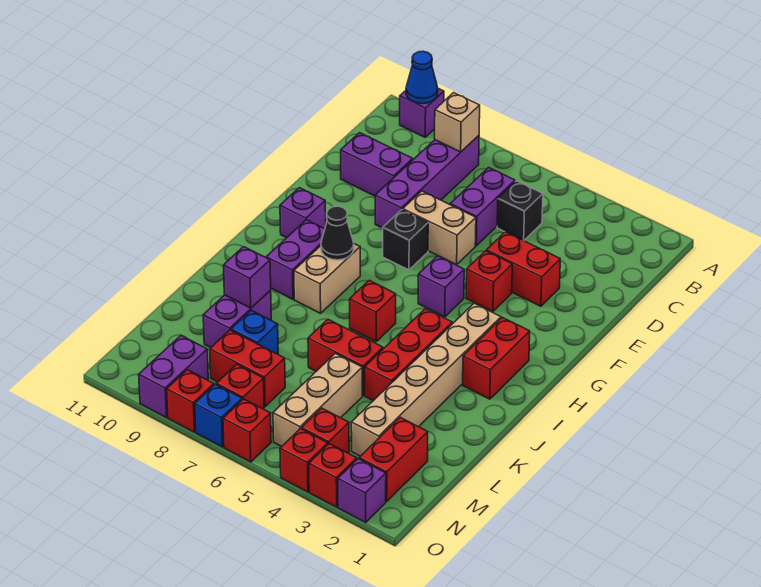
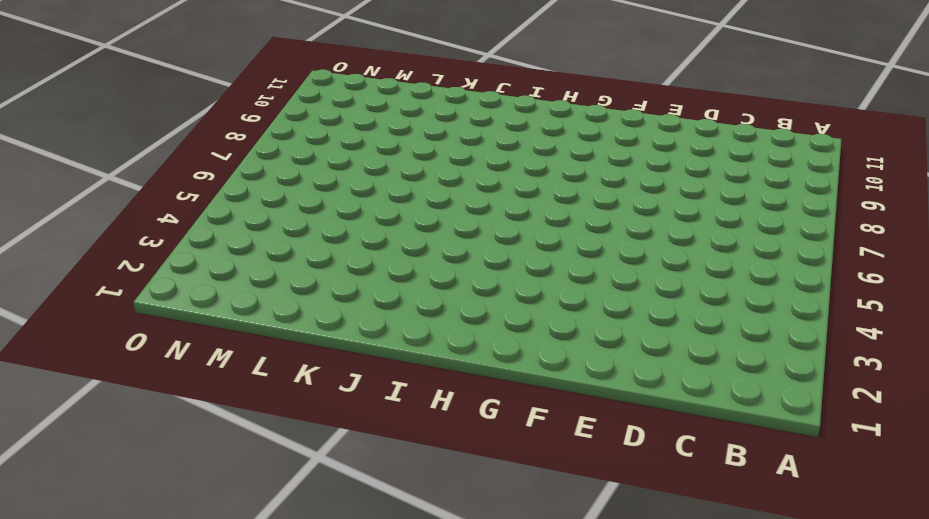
none -> purple 1x1 brick [400,89,444,137]
none -> purple 1x4 brick [375,136,479,228]
none -> black 1x1 brick [497,181,543,240]
none -> purple 1x2 brick [450,167,515,246]

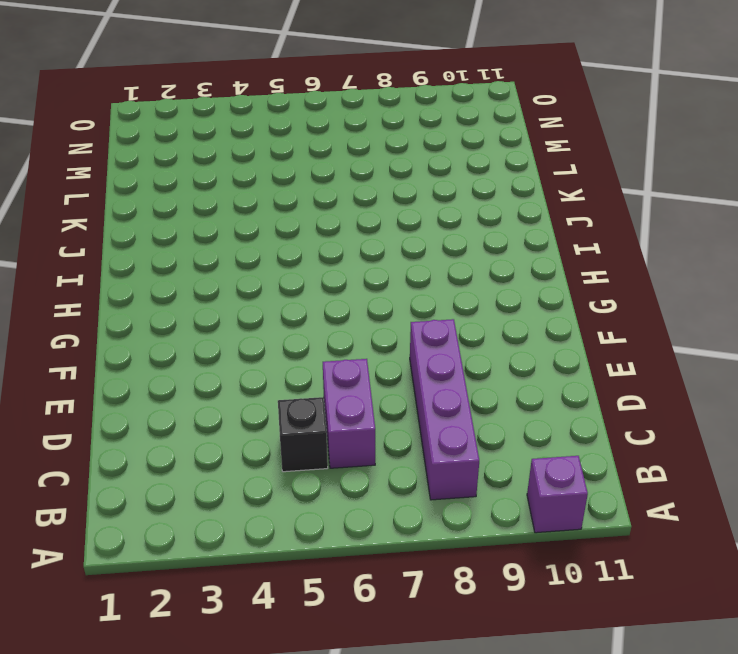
none -> purple 1x2 brick [341,133,413,196]
none -> red 1x2 brick [487,232,560,306]
none -> tan 1x2 brick [403,191,476,265]
none -> red 1x1 brick [466,251,512,312]

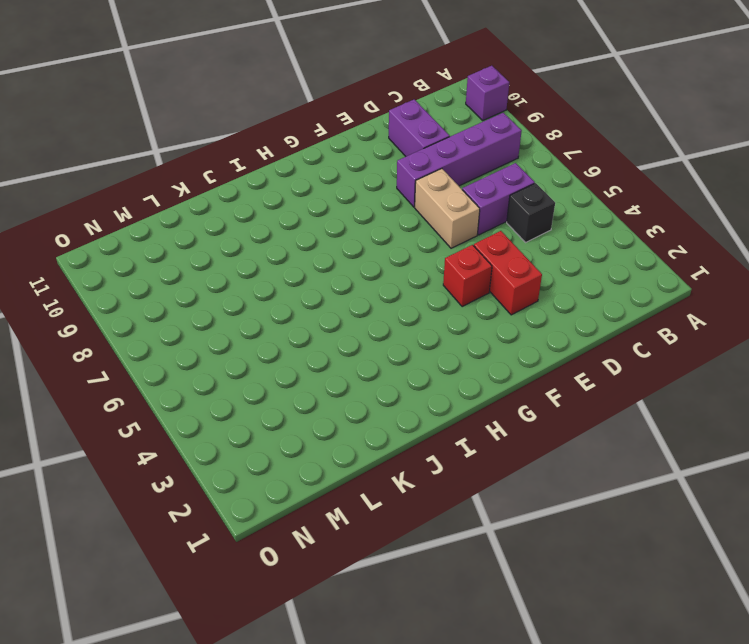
none -> black 1x1 brick [383,210,428,270]
none -> purple 1x1 brick [418,256,464,317]
none -> purple 1x1 brick [280,188,326,238]
none -> red 1x2 brick [463,318,530,399]

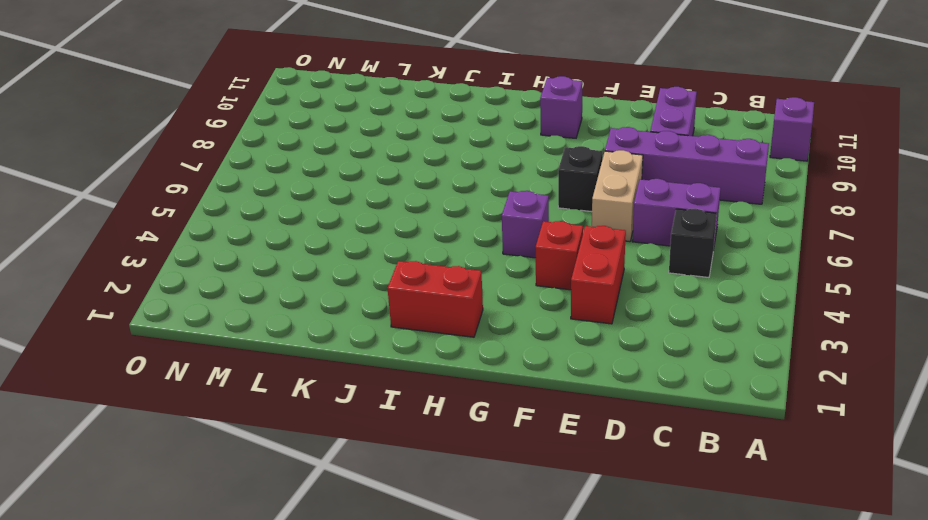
none -> tan 1x6 brick [351,303,501,456]
none -> tan 1x2 brick [294,244,360,313]
none -> purple 1x2 brick [266,220,325,299]
none -> red 1x3 brick [365,309,452,401]

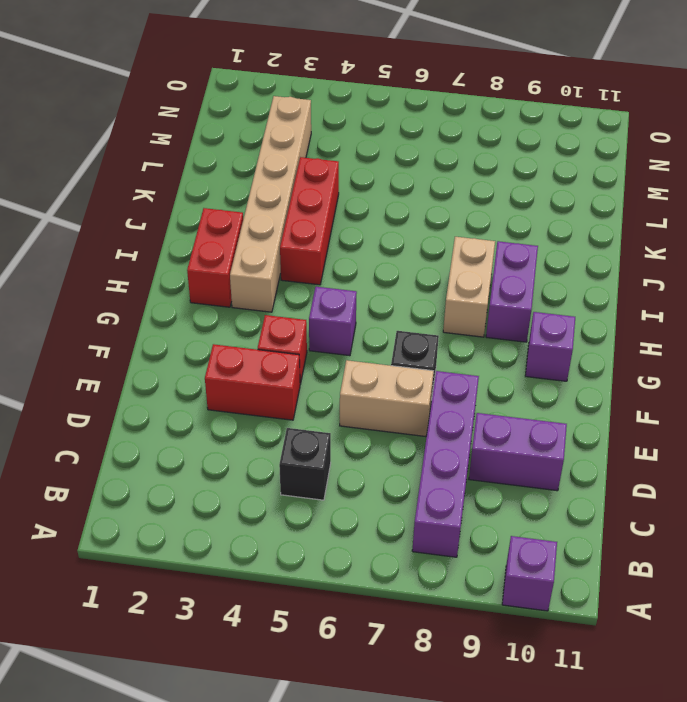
none -> purple 1x2 brick [450,167,515,246]
none -> red 1x1 brick [350,280,396,341]
none -> red 1x2 brick [308,319,383,395]
none -> purple 1x2 brick [203,290,271,348]

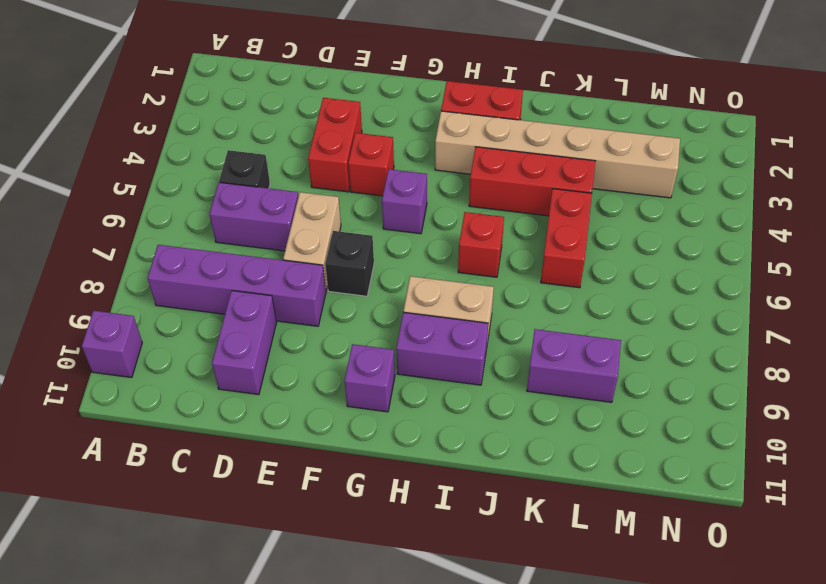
none -> tan 1x3 brick [273,353,362,447]
none -> blue 1x1 brick [231,310,278,354]
none -> red 1x2 brick [359,417,428,501]
none -> red 1x2 brick [210,330,285,406]

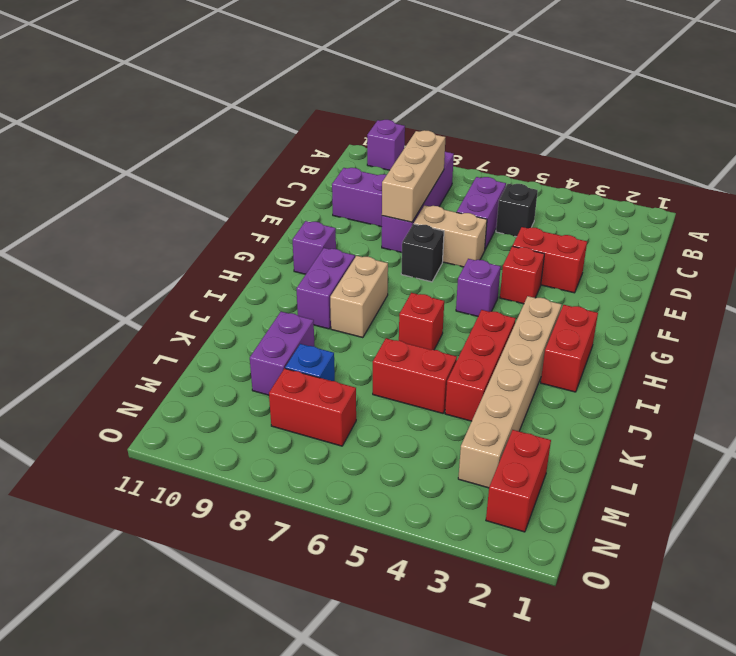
tan 1x3 brick [382,130,446,222] -> tan 1x3 brick moved to [273,353,362,447]
none -> red 1x1 brick [302,408,349,453]
none -> red 1x1 brick [216,364,264,409]
none -> purple 1x2 brick [139,335,208,418]
none -> purple 1x1 brick [338,459,386,522]

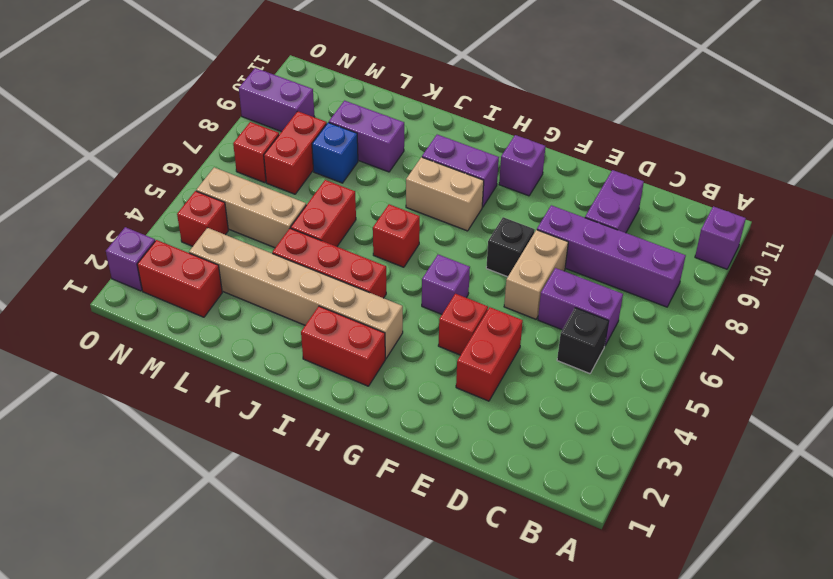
none -> red 1x1 brick [309,444,357,507]
none -> red 1x1 brick [280,429,328,492]
none -> red 1x1 brick [223,399,271,462]
none -> blue 1x1 brick [195,384,242,447]

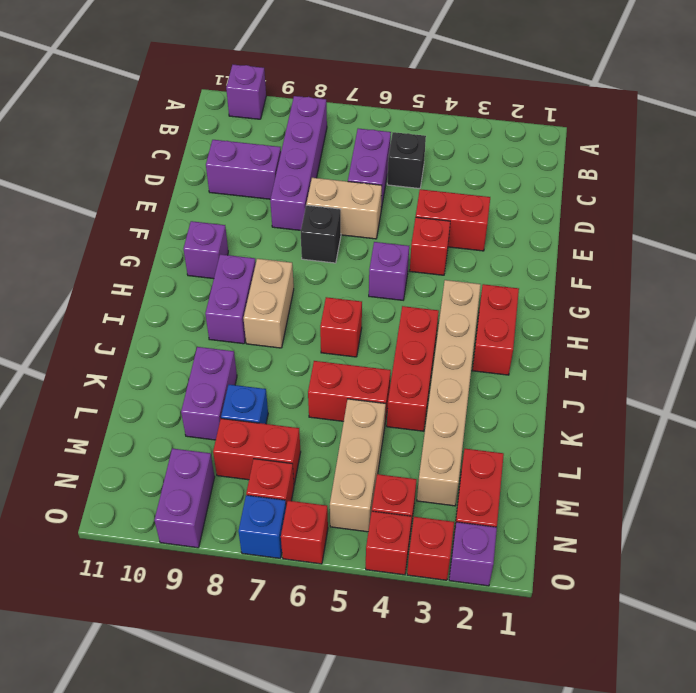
none -> red 1x1 brick [167,370,214,432]
none -> blue 1x1 cone [406,51,438,104]
none -> tan 1x1 brick [435,93,480,152]
none -> black 1x1 cone [321,206,354,260]

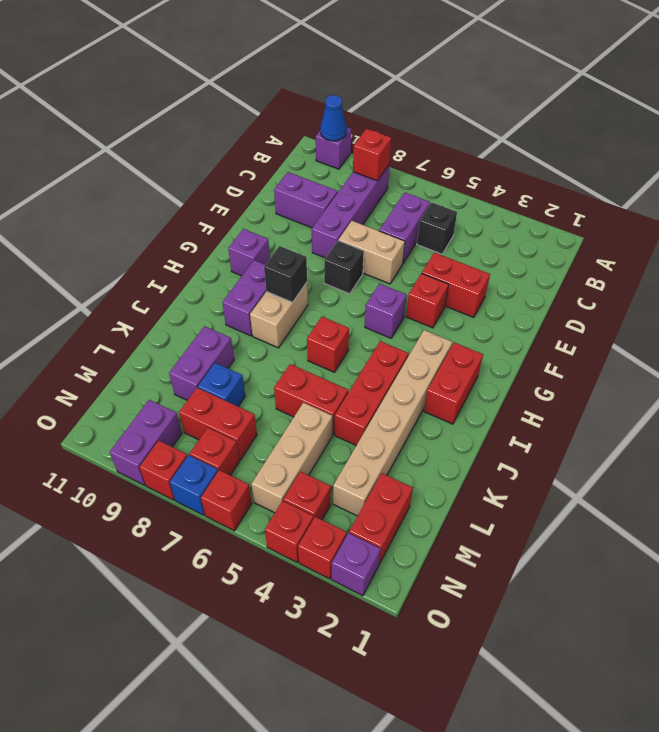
red 1x1 brick [353,129,391,181] -> tan 1x1 brick [435,93,480,152]
black 1x1 brick [264,246,307,302] -> black 1x1 cone [321,206,354,260]
none -> purple 1x1 brick [224,247,271,308]

